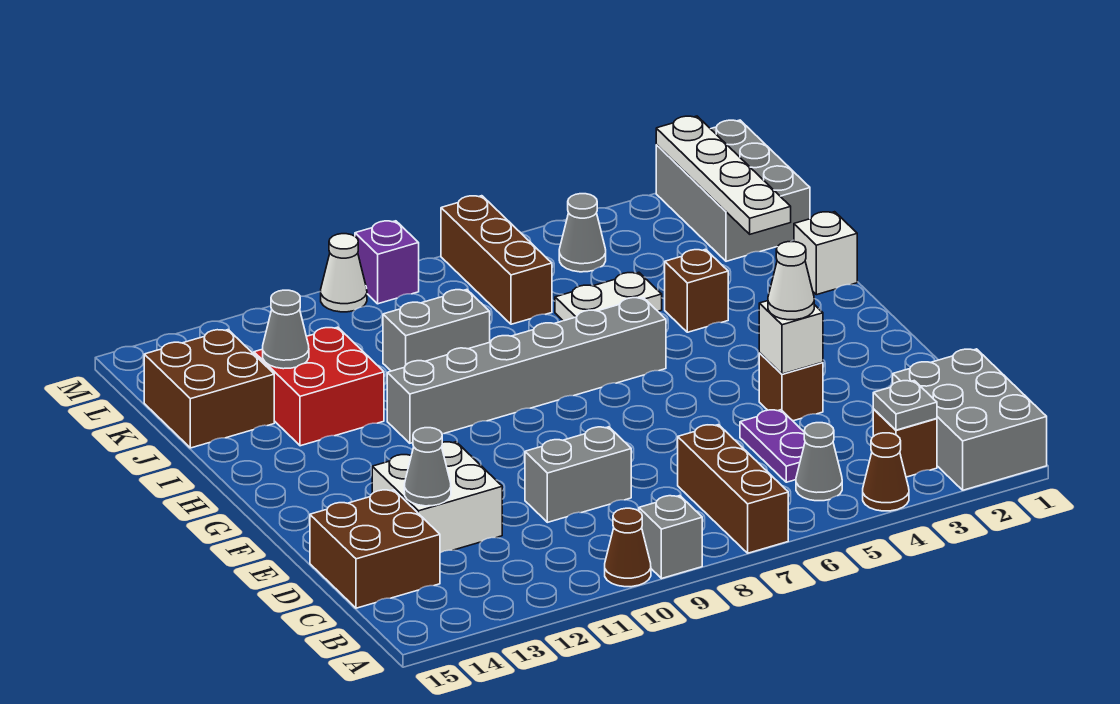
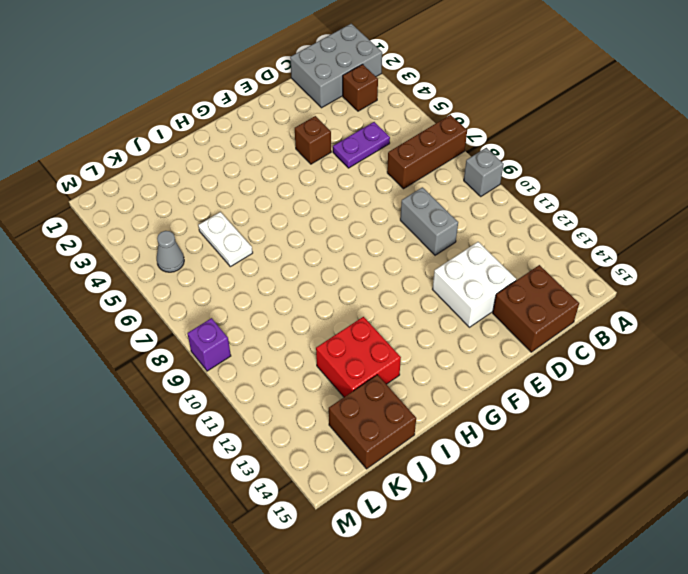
none -> brown 1x1 cone [863,433,909,511]
none -> brown 1x1 cone [605,508,651,587]
none -> grey 1x1 cone [796,423,842,501]
none -> grey 1x6 brick [387,298,666,443]

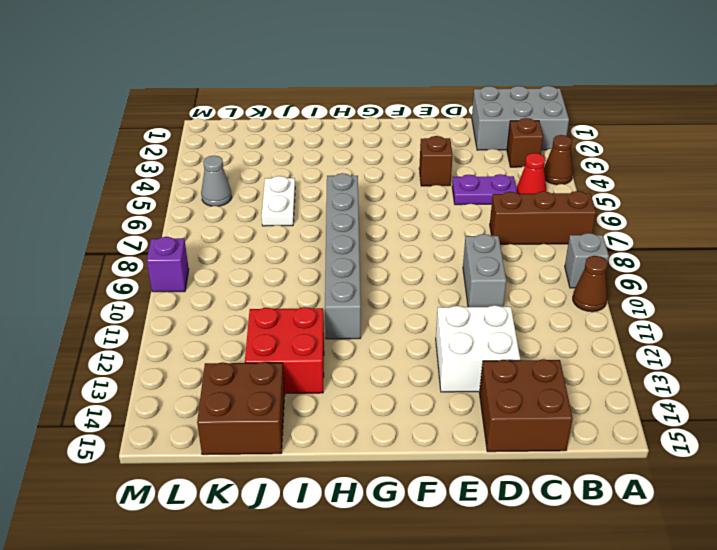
red 1x1 cone [517,153,546,194] -> grey 1x1 cone [796,423,842,501]
none -> white 1x1 brick [794,212,857,295]
none -> brown 1x1 brick [665,249,728,332]
none -> grey 1x2 brick [383,290,490,371]
none -> grey 2x3 brick [656,120,810,261]

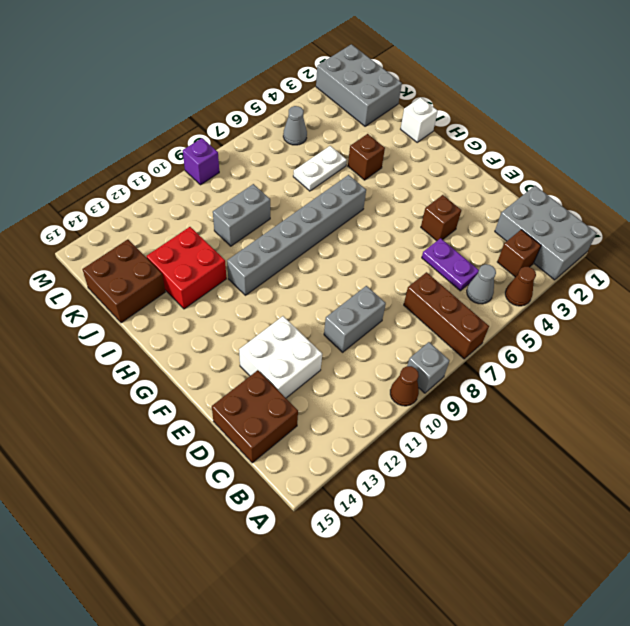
none -> brown 1x3 brick [441,196,552,324]
none -> white 1x1 cone [321,234,367,312]
none -> grey 1x1 plate [873,381,937,430]
none -> grey 1x1 cone [404,428,451,506]

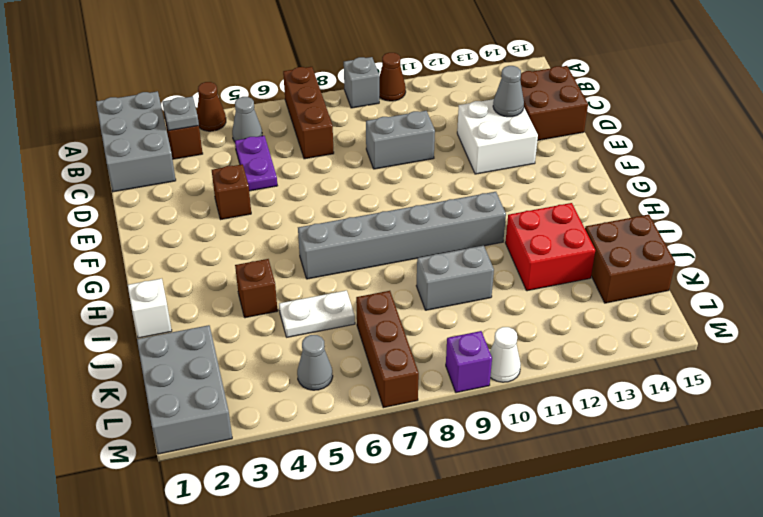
none -> white 1x1 brick [759,301,823,374]
none -> white 1x4 plate [656,116,791,234]
none -> grey 1x1 cone [263,290,309,369]
none -> white 1x1 cone [768,242,814,320]

